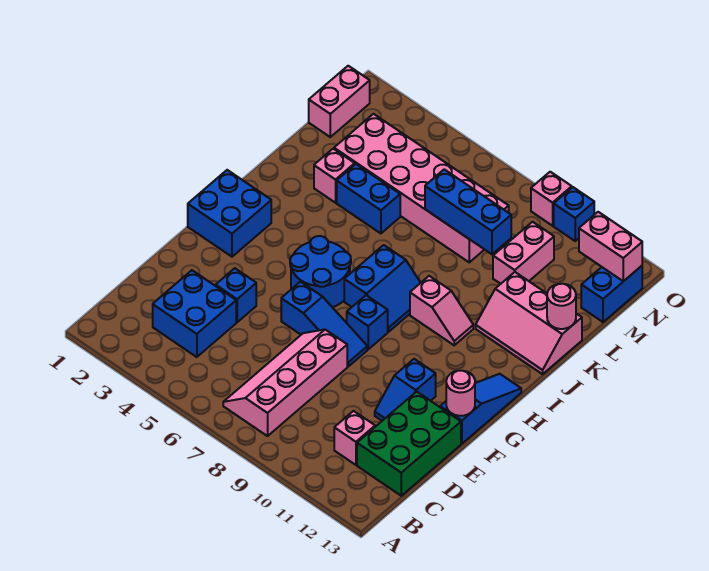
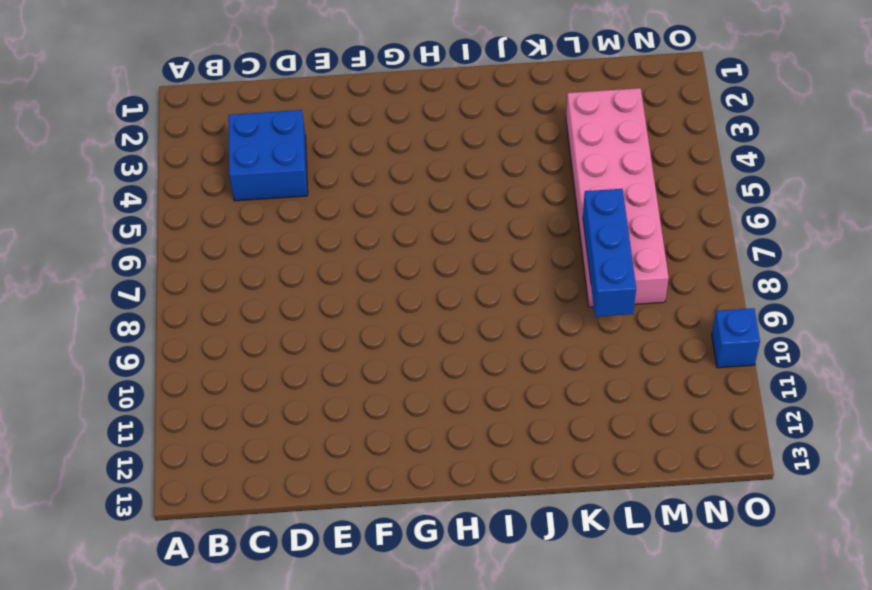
none -> pink 2x4 slope [223,329,347,436]
none -> pink 1x1 brick [334,411,375,465]
none -> green 2x3 brick [357,392,461,496]

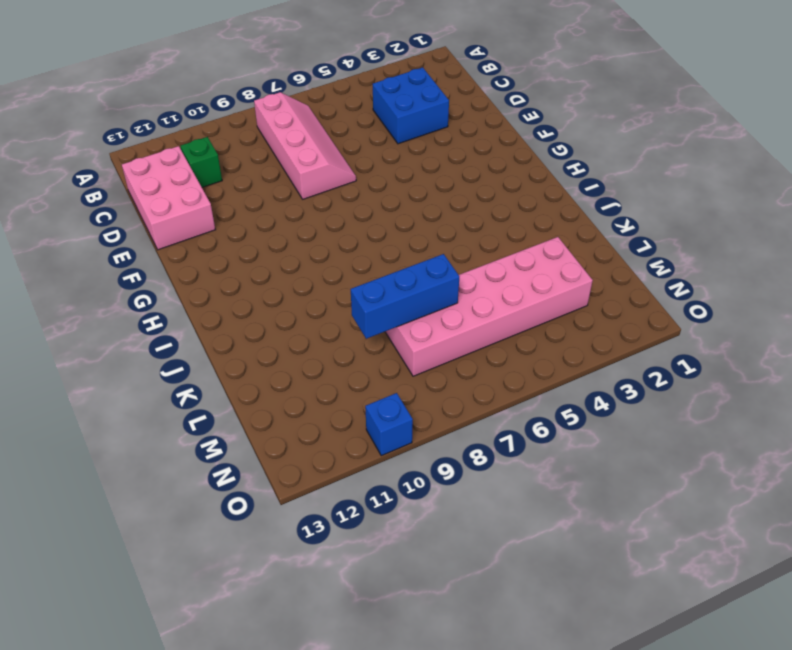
green 1x1 brick [180,137,222,187] -> pink 1x1 brick [334,411,375,465]
pink 2x3 brick [122,146,215,250] -> green 2x3 brick [357,392,461,496]
none -> blue 1x1 brick [216,268,256,322]
none -> blue 1x2 slope [375,359,436,421]
none -> blue 1x3 slope [281,282,367,366]

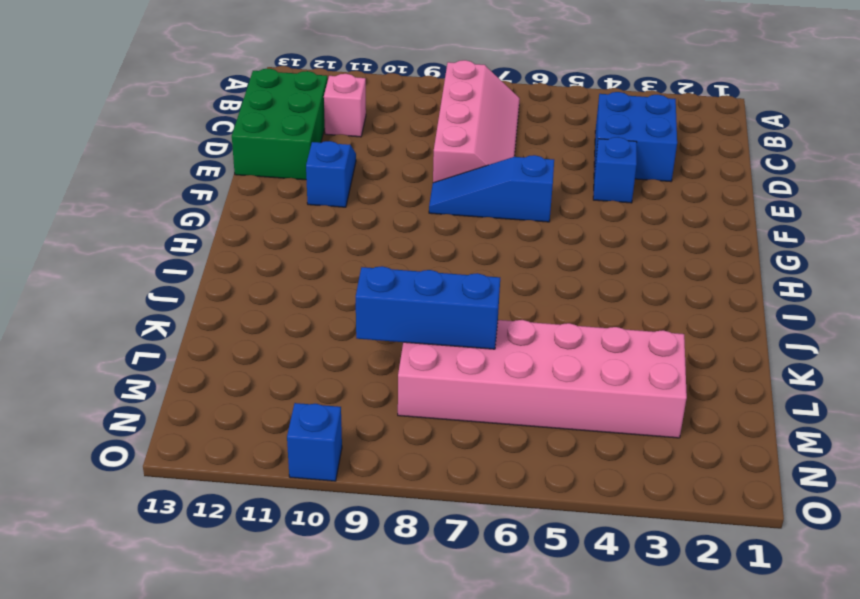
none -> blue 1x3 slope [440,374,521,444]
none -> blue 2x2 brick [188,170,271,257]
none -> blue 2x2 round brick [290,236,351,307]

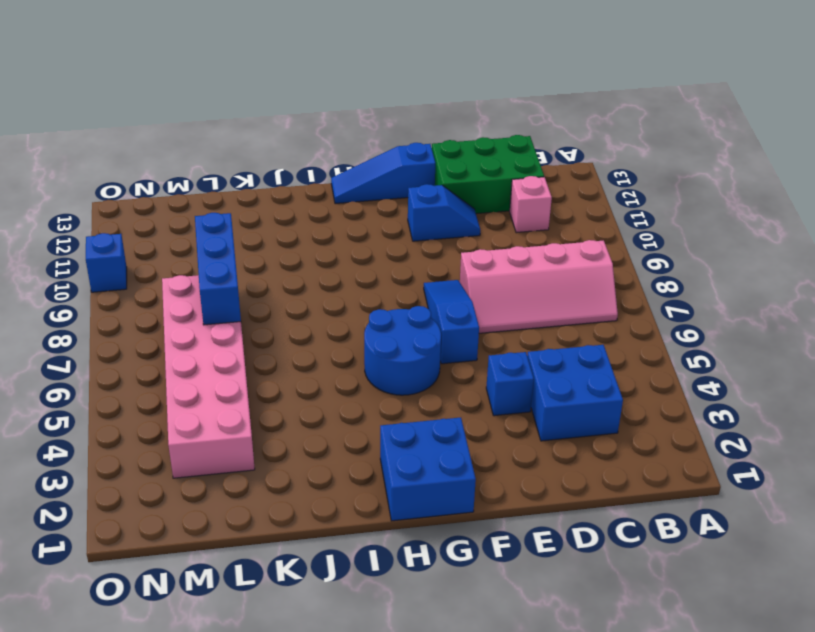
none -> blue 1x1 brick [347,295,388,349]
none -> blue 2x2 slope [344,245,421,332]
none -> pink 1x2 slope [410,276,473,345]

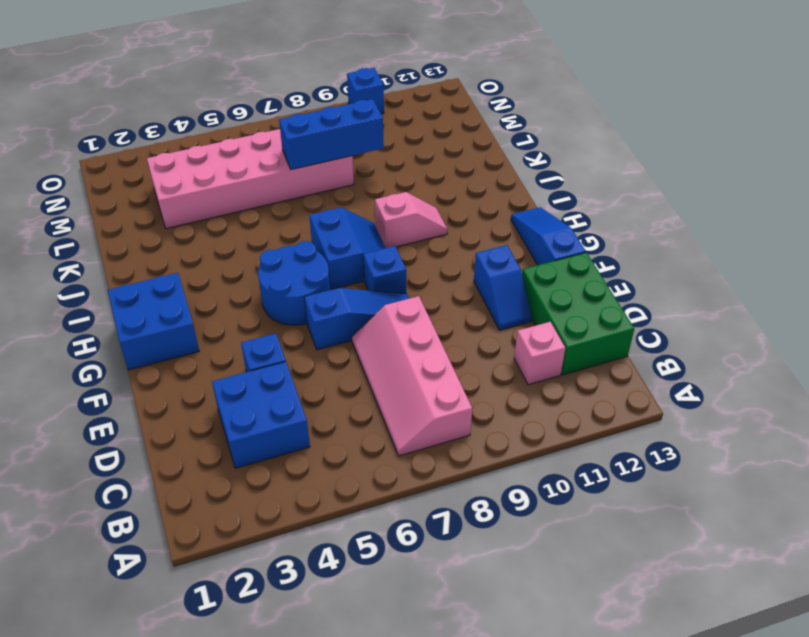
none -> pink 2x3 slope [476,272,582,374]
none -> pink 1x1 brick [314,149,355,203]
none -> blue 1x2 brick [337,164,400,233]

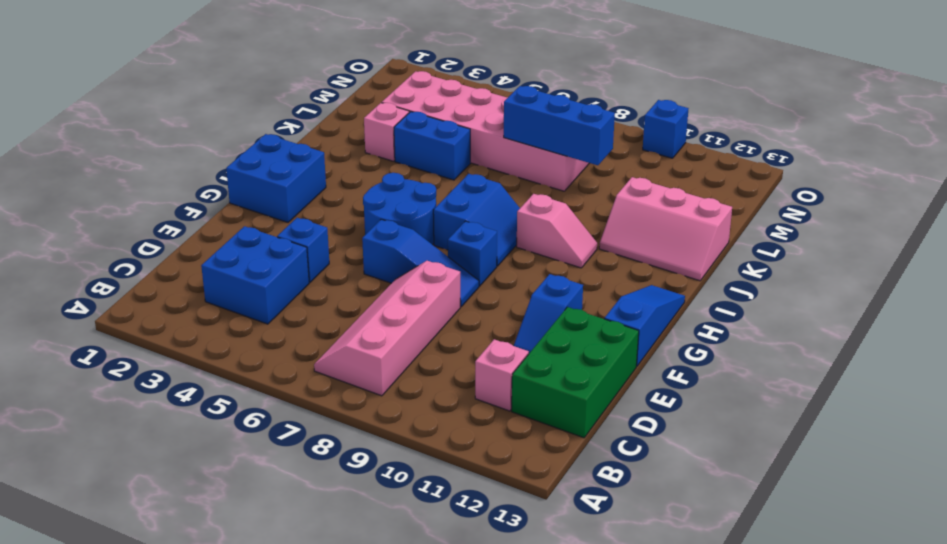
none -> pink 1x2 brick [493,222,554,284]
none -> pink 1x2 brick [309,66,370,137]
none -> blue 1x2 brick [581,266,642,322]

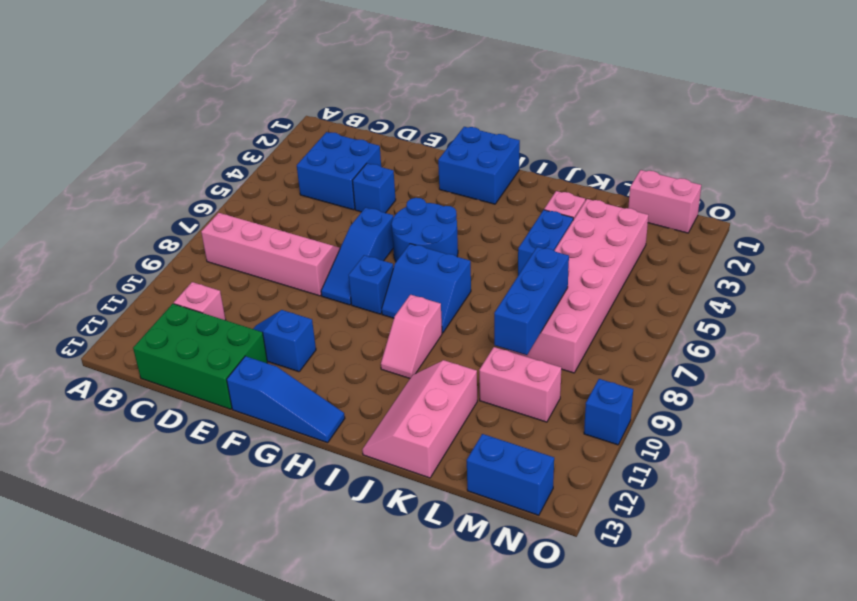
none -> pink 1x1 brick [531,172,572,226]
none -> pink 1x1 round brick [446,371,475,416]
none -> pink 1x1 round brick [547,284,576,329]

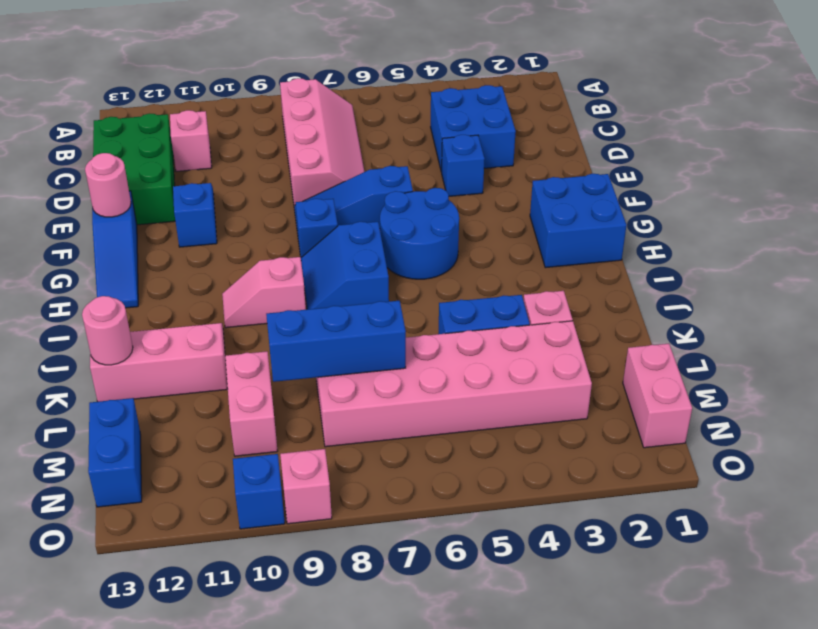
none -> pink 1x2 brick [579,212,642,281]

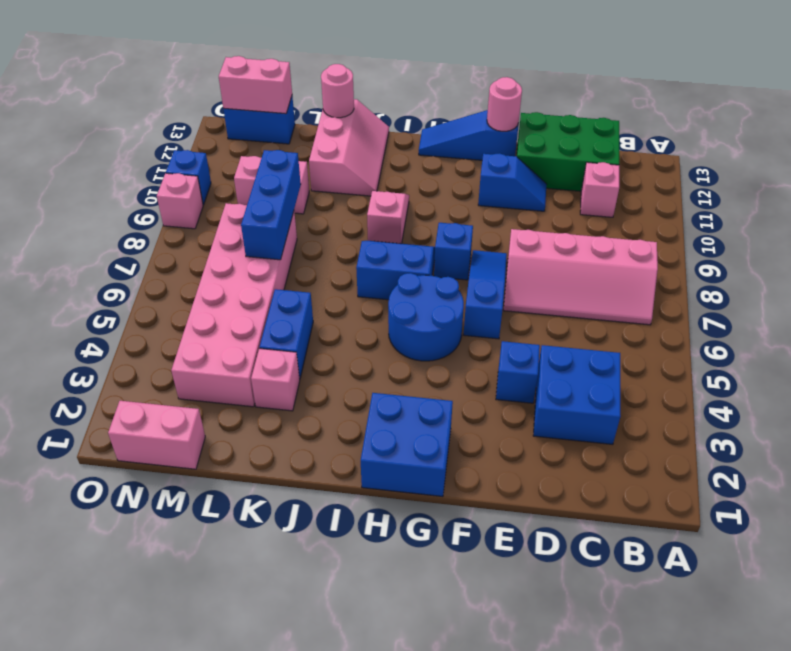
pink 1x2 brick [219,56,292,114] -> pink 1x2 brick turned to [579,212,642,281]

